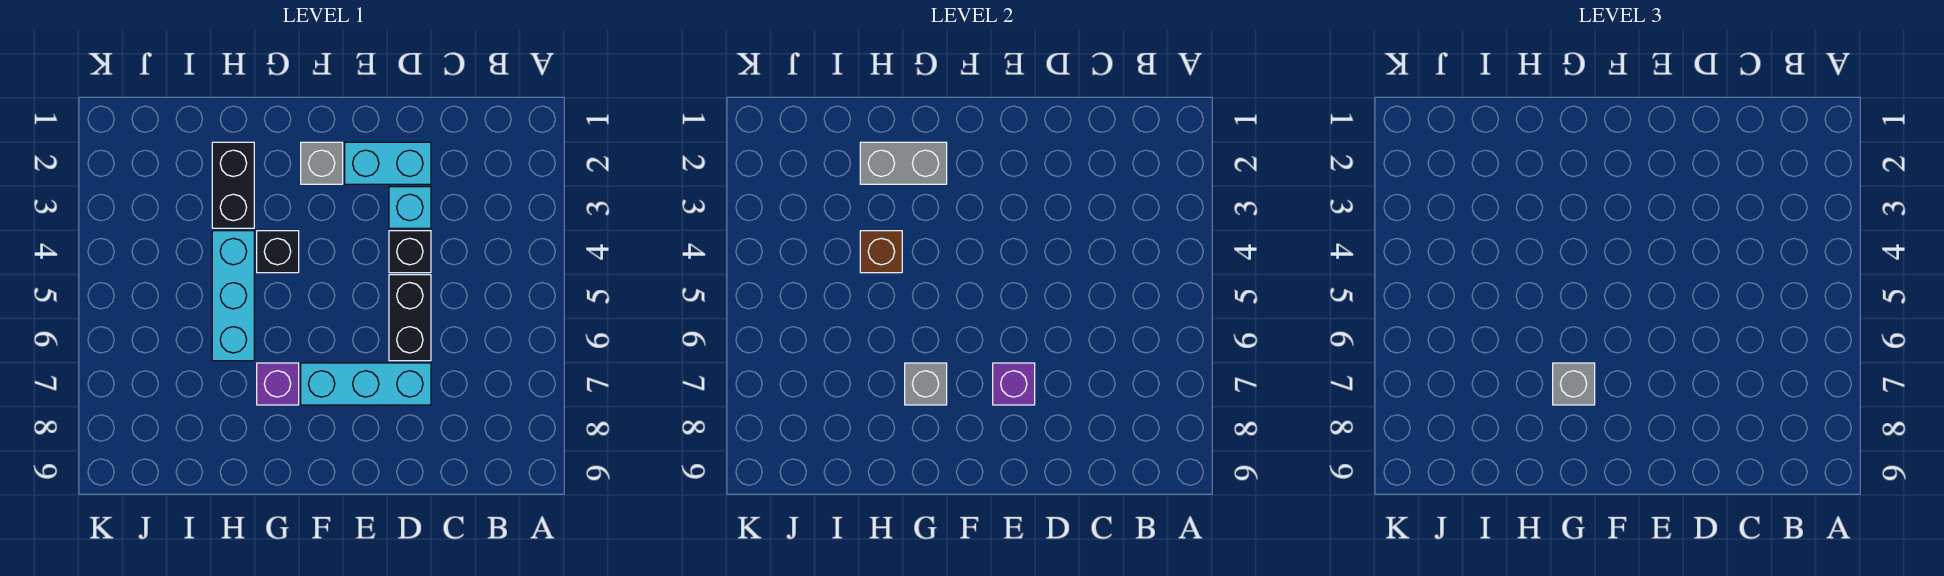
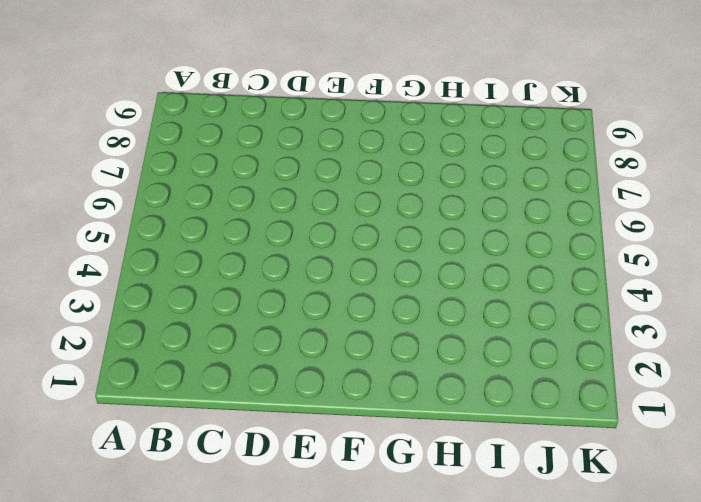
none -> cyan 1x2 brick [345,142,431,184]
none -> cyan 1x1 brick [389,187,431,228]
none -> black 1x1 brick [389,231,431,273]

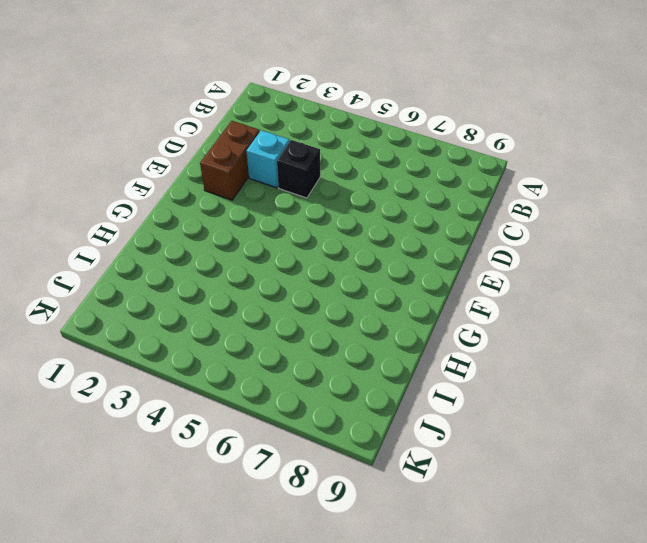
brown 1x2 brick [200,121,260,200] -> cyan 1x2 brick [345,142,431,184]
none -> black 1x2 brick [389,275,431,361]
none -> cyan 1x3 brick [301,363,431,405]
none -> grey 1x1 brick [301,142,343,184]

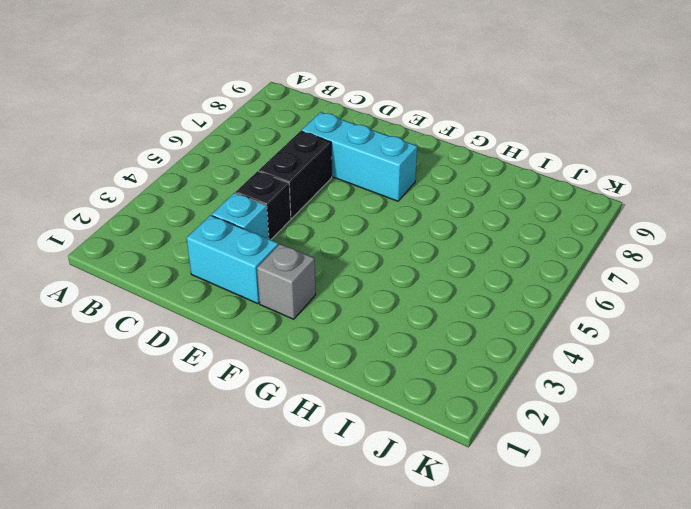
none -> black 1x1 brick [257,231,299,273]
none -> purple 1x1 brick [257,363,299,405]
none -> black 1x2 brick [212,142,254,228]

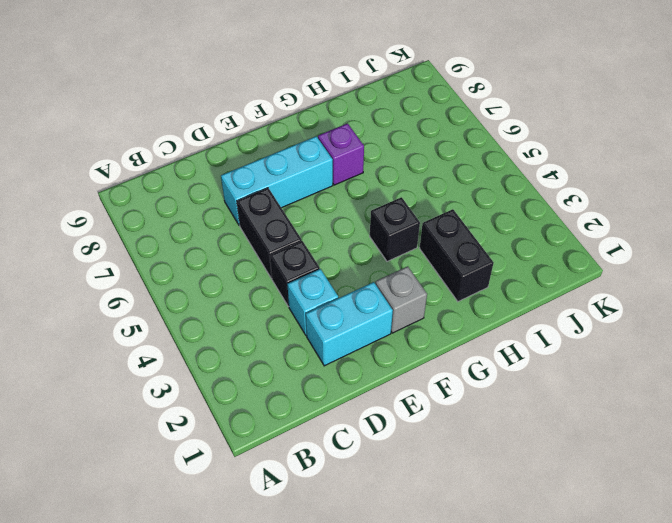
none -> cyan 1x3 brick [212,231,254,361]
none -> purple 1x1 brick [993,363,1035,405]
none -> grey 1x2 brick [860,142,947,184]

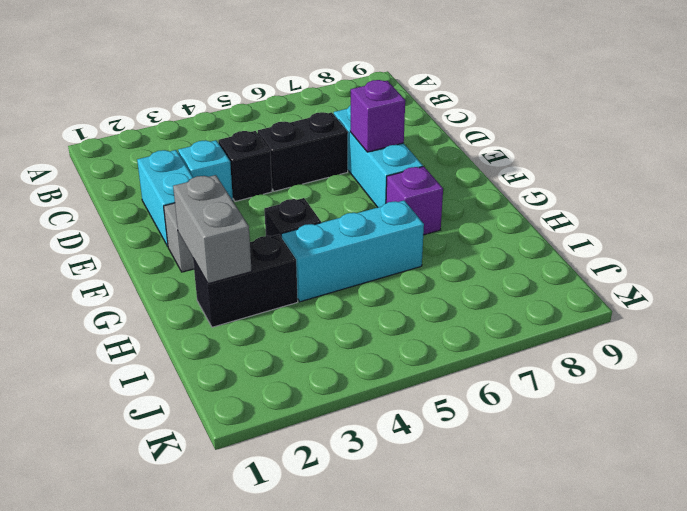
none -> grey 1x1 brick [905,363,947,405]
none -> brown 1x1 brick [860,231,902,273]
none -> grey 1x1 brick [1553,363,1595,405]

